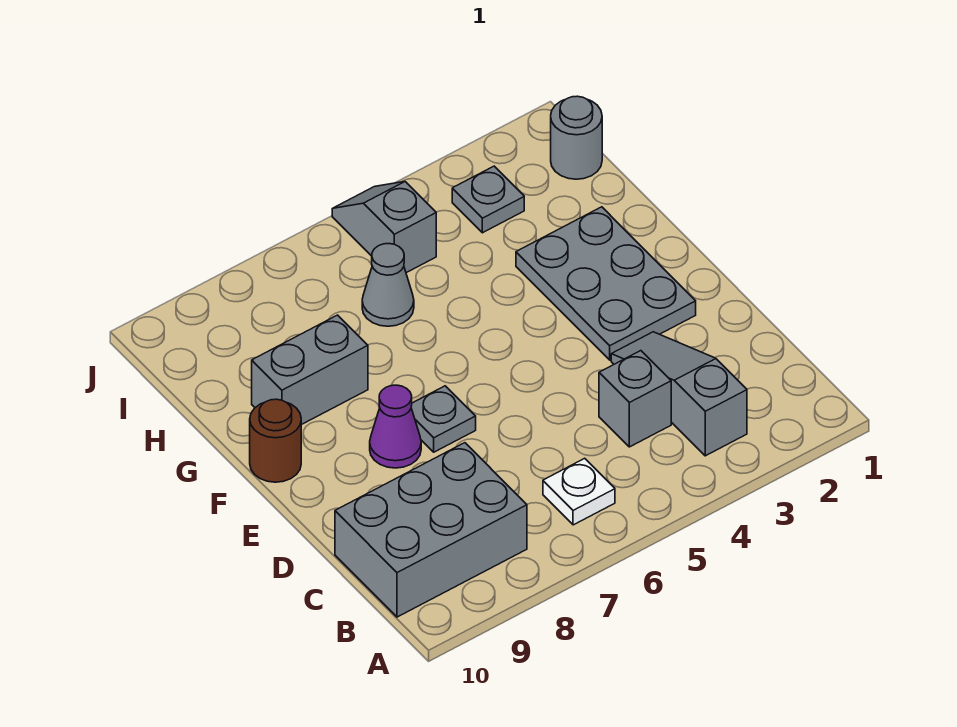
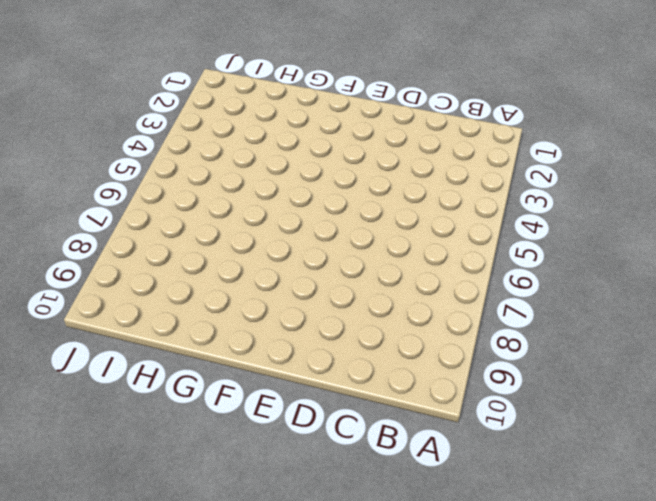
none -> grey 1x3 slope [611,332,747,456]
none -> white 1x1 plate [543,458,615,525]
none -> grey 2x3 brick [335,443,527,617]

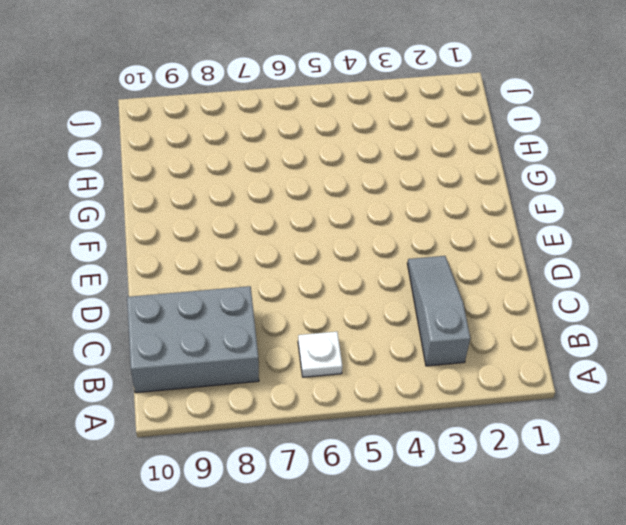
none -> grey 1x1 brick [599,351,671,447]
none -> grey 2x3 plate [516,207,696,360]
none -> grey 1x1 plate [411,386,476,452]

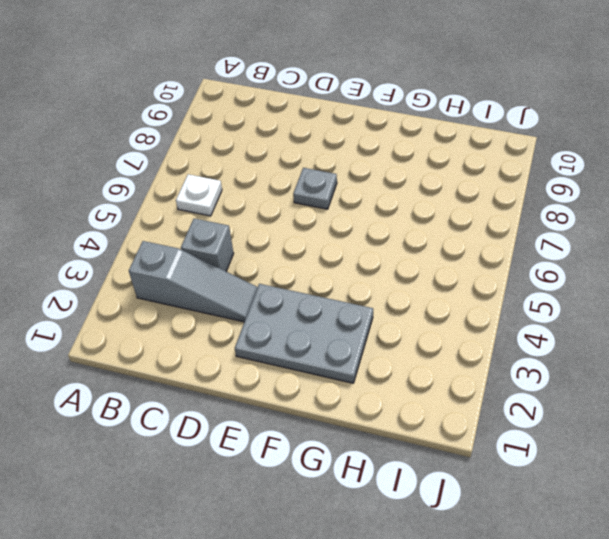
none -> grey 2x3 brick [335,443,527,617]
none -> purple 1x1 cone [370,385,421,468]
none -> brown 1x1 round brick [250,399,301,482]

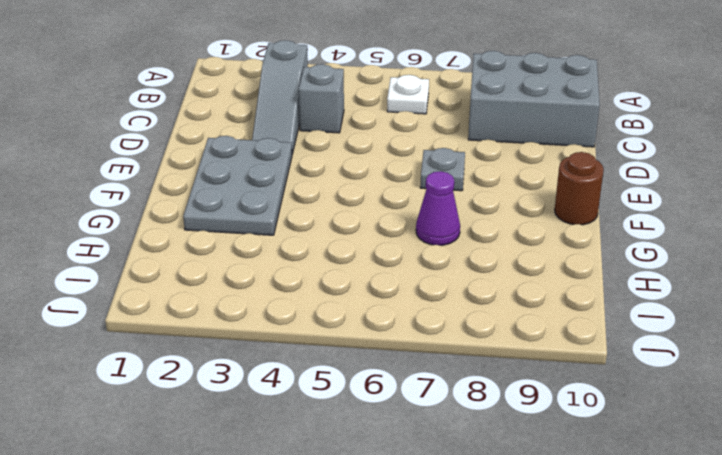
purple 1x1 cone [416,171,460,245] -> purple 1x1 cone moved to [370,385,421,468]
none -> grey 1x2 brick [252,315,368,425]
none -> grey 1x1 cone [362,244,414,326]
none -> grey 1x1 round brick [551,96,602,179]

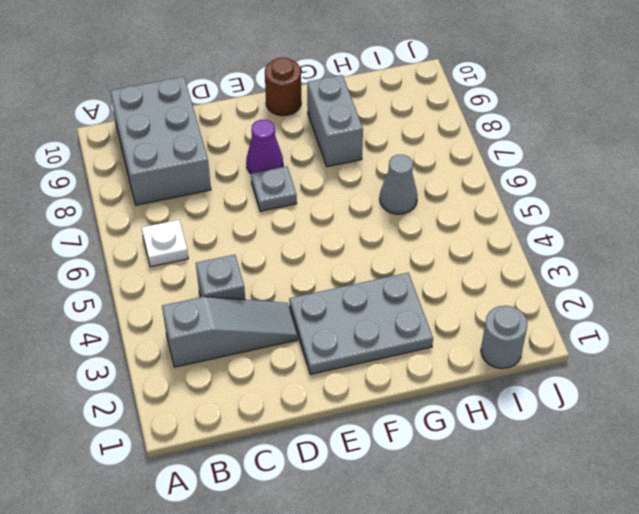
none -> grey 1x1 plate [452,166,524,233]
none -> grey 1x2 slope [332,182,436,273]

